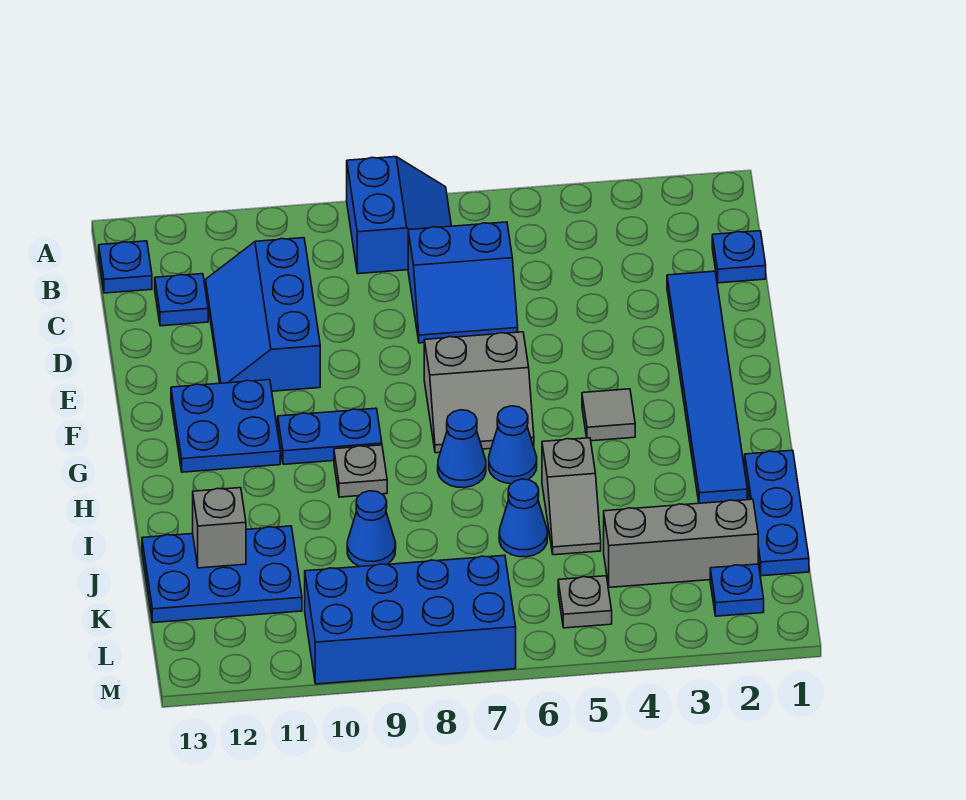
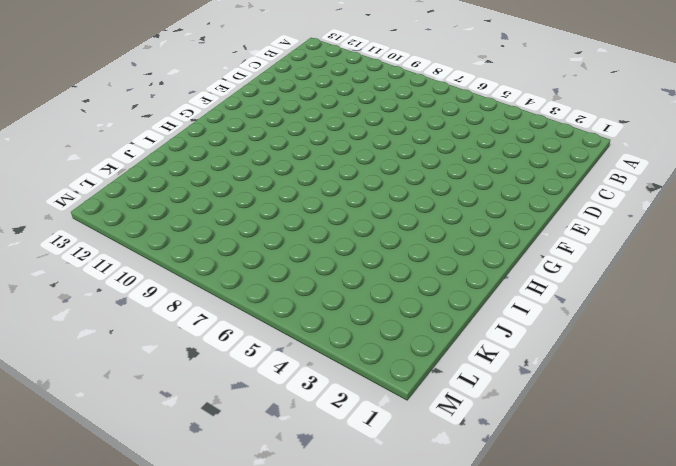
none -> blue 2x2 slope [347,157,451,274]
none -> blue 1x1 plate [99,241,152,293]
none -> blue 1x1 plate [712,231,766,283]

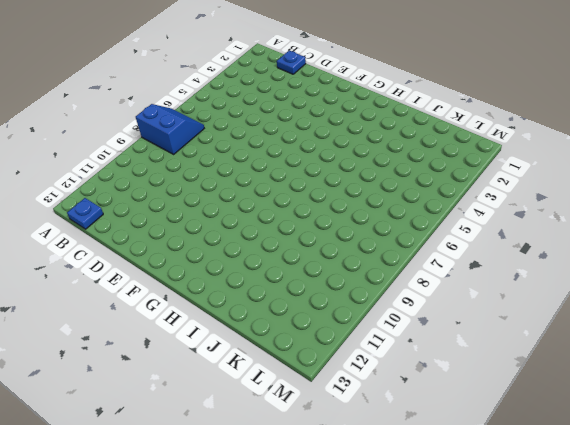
none -> blue 2x2 slope [408,222,518,343]
none -> blue 2x3 slope [205,238,320,391]
none -> blue 1x1 plate [155,274,208,326]

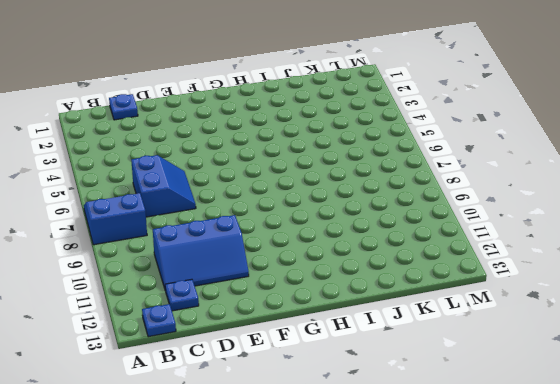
none -> blue 1x6 tile [667,271,747,503]
none -> grey 2x2 slope [424,332,534,453]
none -> blue 2x2 plate [171,380,280,472]

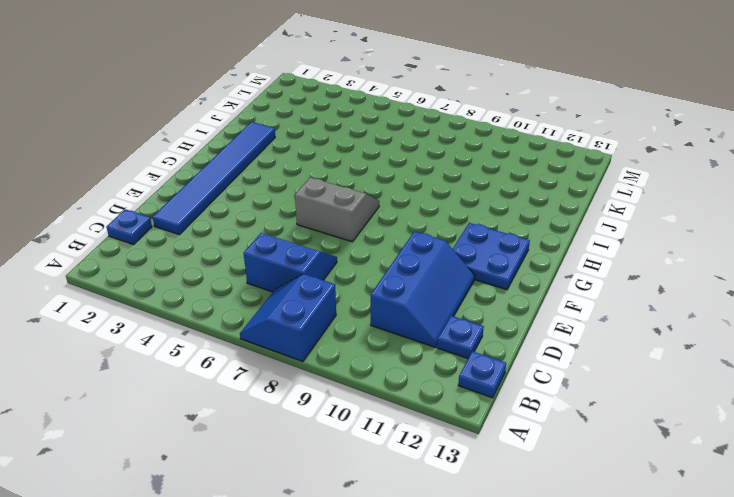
none -> grey 1x1 tile [582,389,635,441]
none -> blue 1x2 plate [278,408,382,464]
none -> blue 1x1 cone [489,406,537,484]

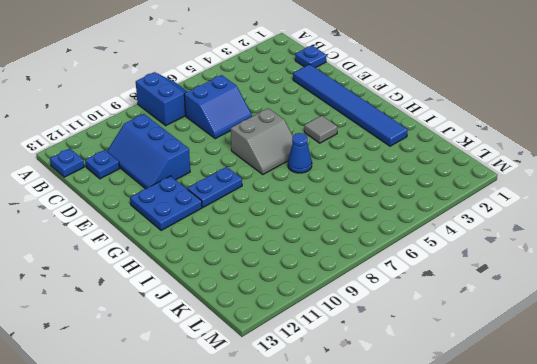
none -> blue 1x1 cone [438,410,486,488]
none -> grey 1x1 plate [334,445,387,497]
none -> blue 1x3 plate [745,450,809,576]

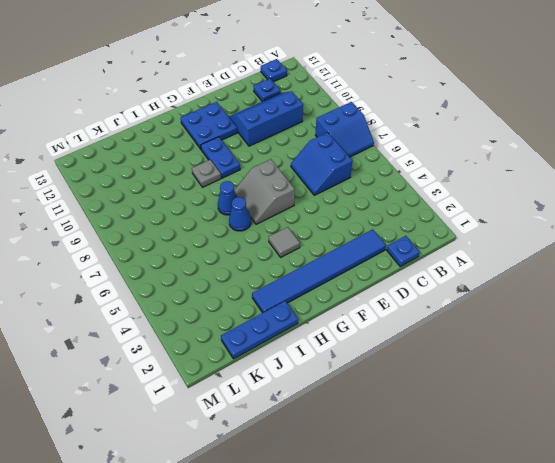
none -> grey 1x2 slope [542,438,601,555]
none -> blue 1x1 cone [499,479,548,557]
none -> blue 1x1 cone [347,491,396,567]

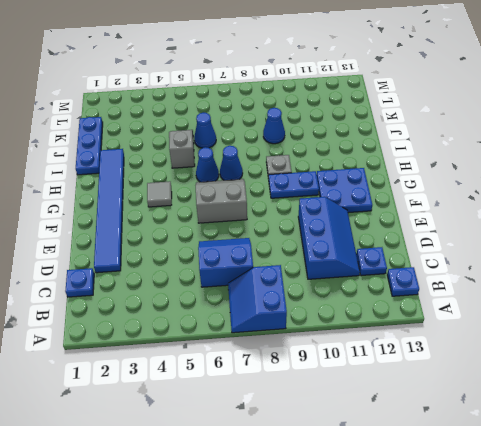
none -> blue 2x3 plate [142,526,302,623]
none -> grey 1x3 brick [604,499,758,587]
none -> blue 1x1 plate [710,564,764,616]

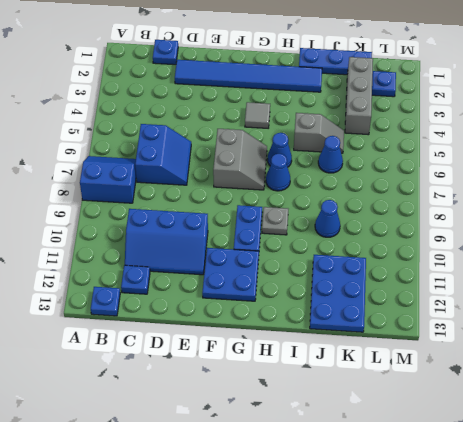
none -> grey 1x1 plate [558,576,612,628]
none -> blue 2x4 brick [305,555,516,684]
none -> grey 1x1 brick [193,488,246,568]

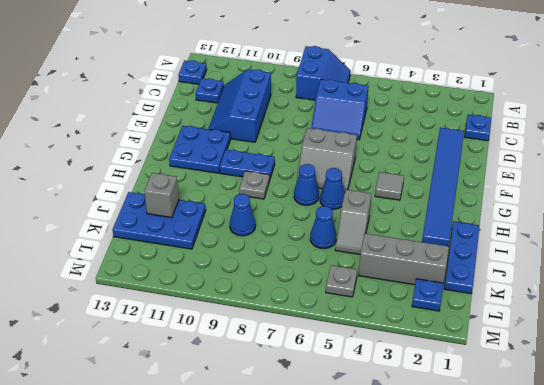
none -> blue 2x4 brick [305,555,516,684]

